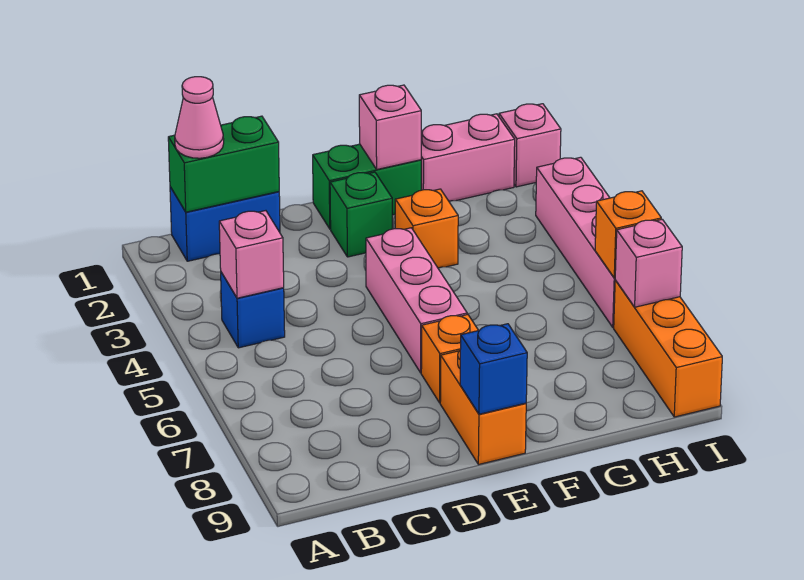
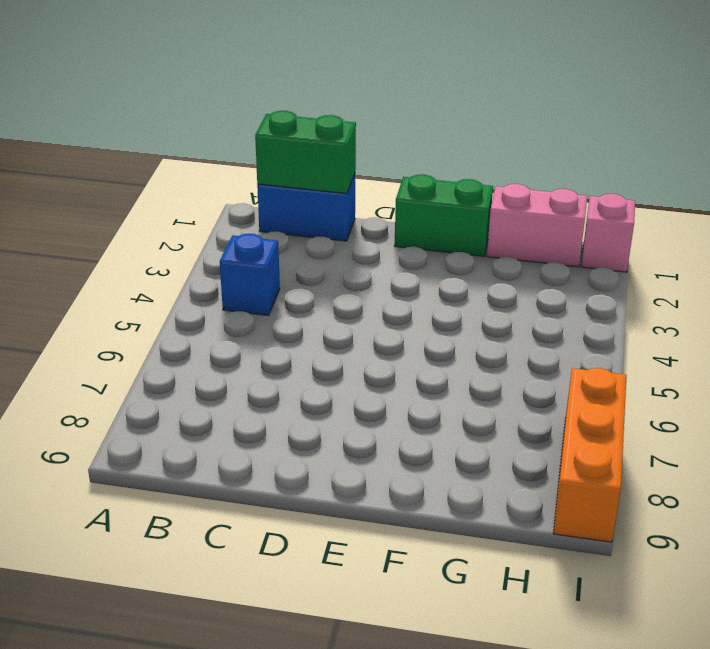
none -> green 1x1 brick [330,172,392,257]
none -> pink 1x3 brick [366,228,467,373]
none -> orange 1x1 brick [421,315,478,403]

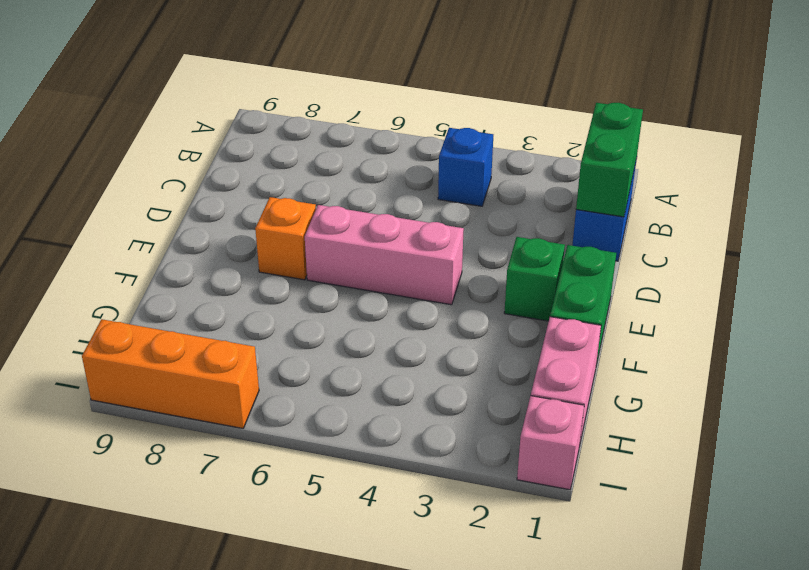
none -> orange 1x2 brick [440,351,526,465]
none -> orange 1x1 brick [395,189,458,268]
none -> pink 1x4 brick [536,157,615,327]

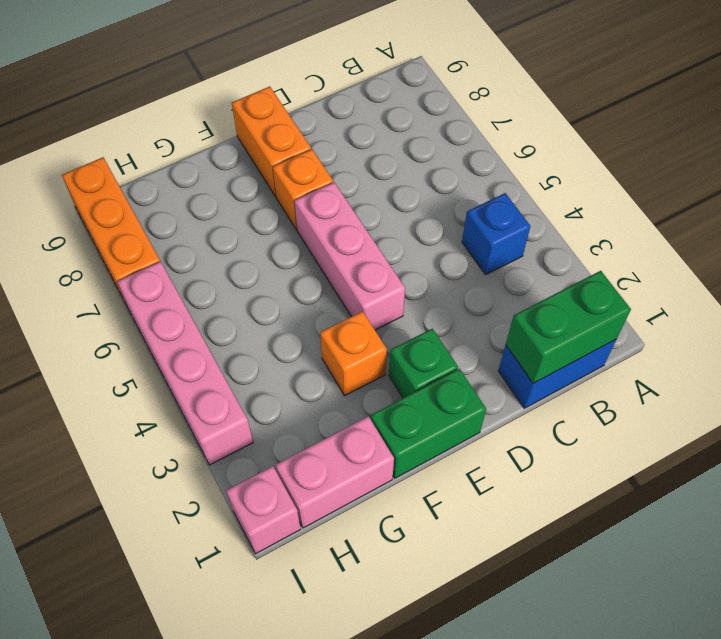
none -> pink 1x1 brick [219,211,284,298]
none -> blue 1x1 brick [460,324,527,414]
none -> pink 1x1 brick [359,85,421,169]

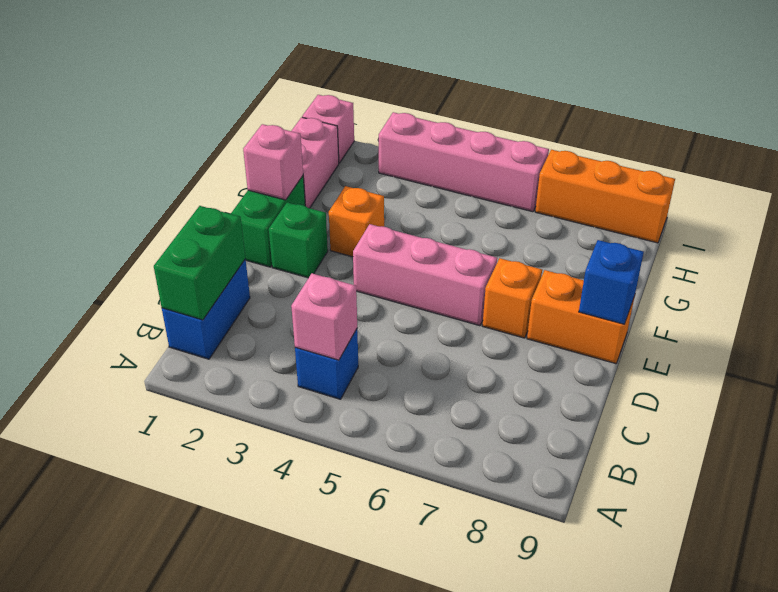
none -> orange 1x1 brick [595,191,661,278]
none -> pink 1x1 brick [615,219,682,307]
none -> pink 1x1 cone [175,77,224,158]

